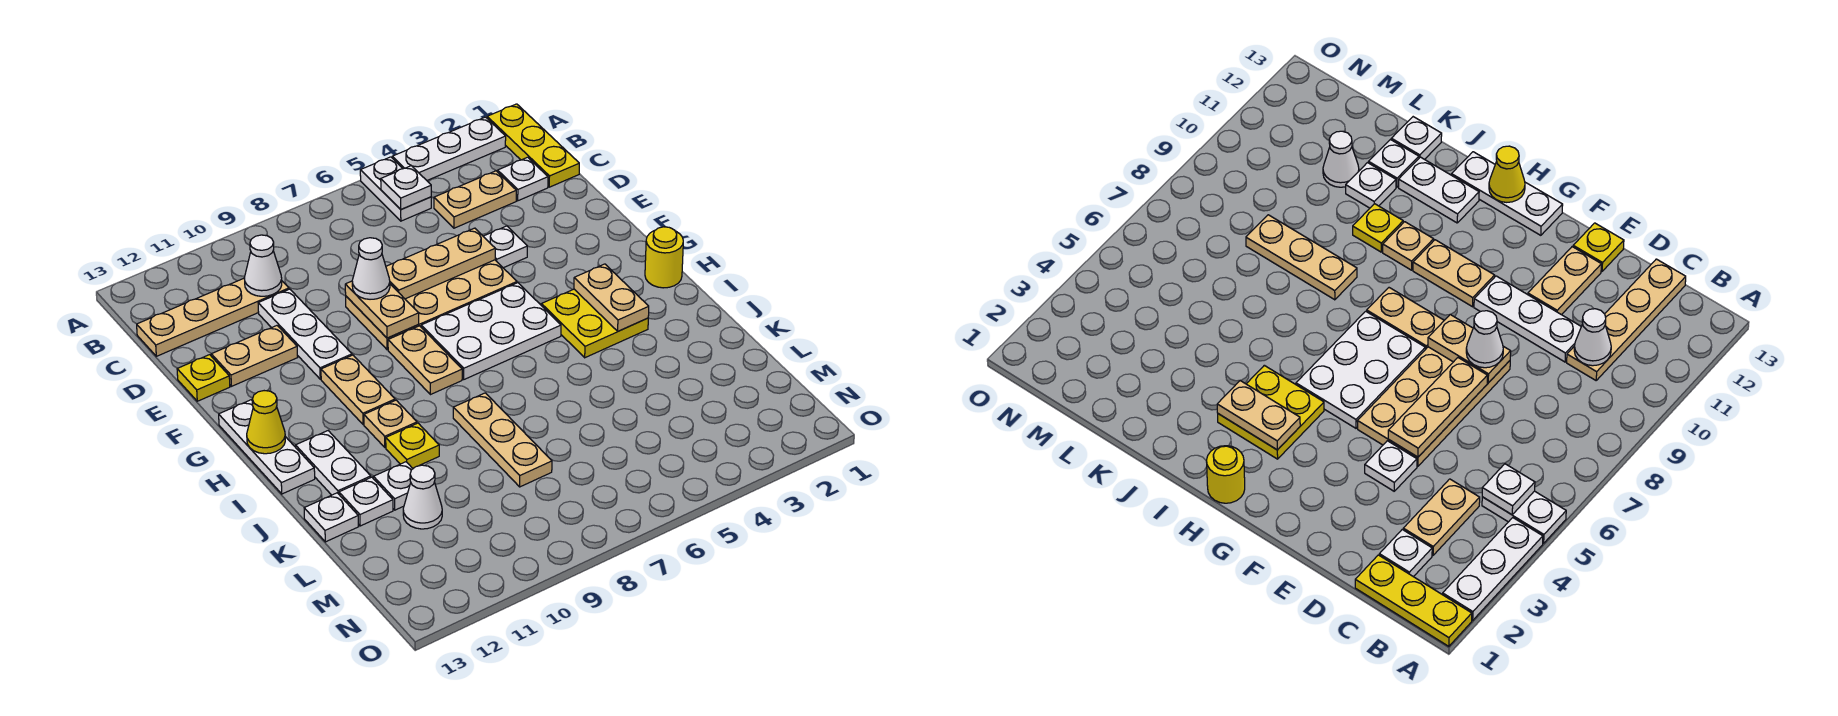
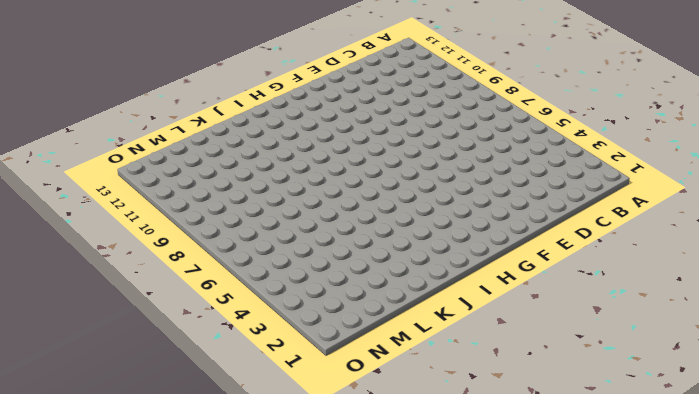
none -> yellow 1x3 plate [487,104,579,187]
none -> white 1x3 plate [392,117,506,180]
none -> white 1x2 plate [360,157,431,221]
none -> white 1x1 plate [498,157,548,201]

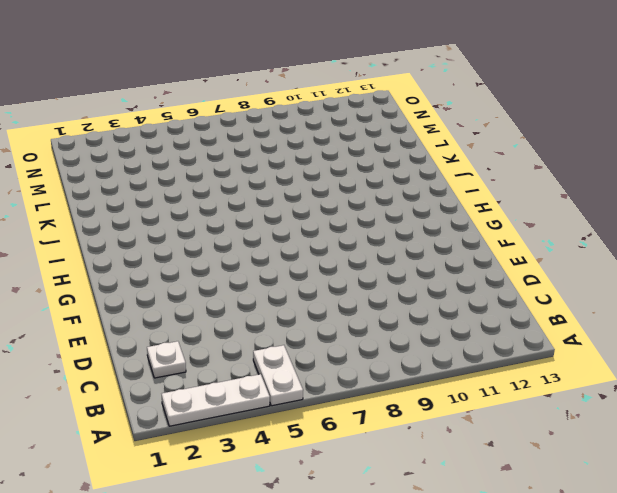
none -> yellow 1x3 plate [487,104,579,187]
none -> tan 1x2 plate [434,171,516,228]
none -> tan 1x4 plate [137,278,289,356]
none -> white 1x3 plate [258,289,352,379]

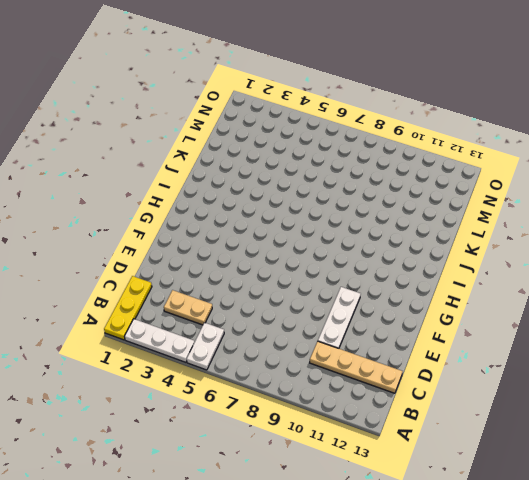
none -> white 1x1 plate [498,157,548,201]
none -> white 1x1 plate [483,226,527,268]
none -> tan 2x4 plate [346,260,517,350]
none -> tan 1x2 plate [211,326,298,386]

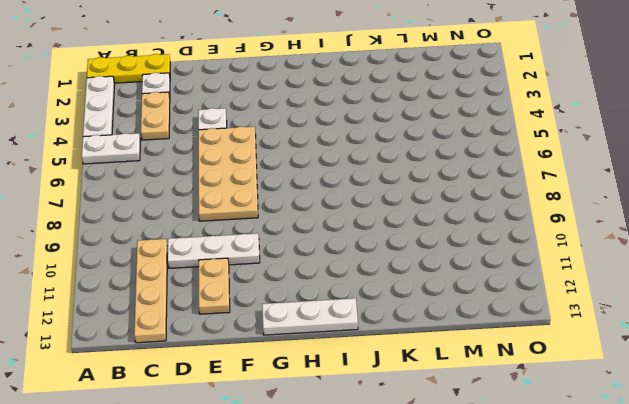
none -> yellow 1x1 plate [177,355,230,401]
none -> white 2x3 plate [421,283,561,379]
none -> tan 1x2 plate [388,326,462,395]
none -> tan 1x2 plate [321,355,395,425]

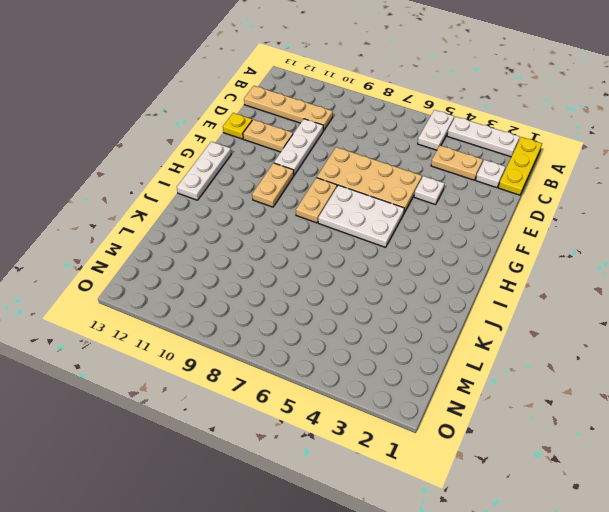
none -> yellow 1x1 round brick [645,227,683,288]
none -> yellow 2x2 plate [541,289,648,358]
none -> tan 1x1 plate [364,400,417,448]
none -> white 1x2 plate [296,431,371,495]

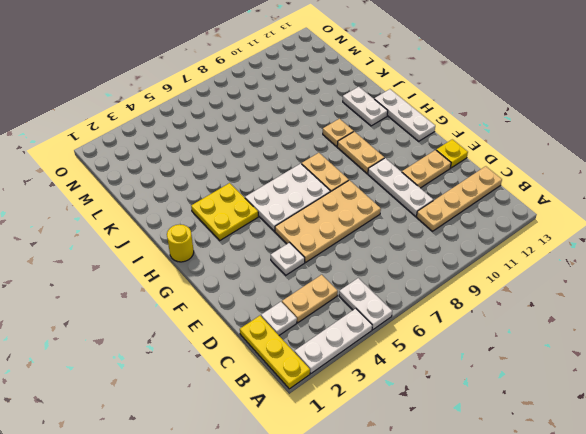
none -> tan 1x3 plate [453,393,552,487]
none -> yellow 1x1 plate [386,423,439,468]
none -> white 1x1 plate [374,462,413,510]
none -> white 1x1 plate [339,477,393,526]

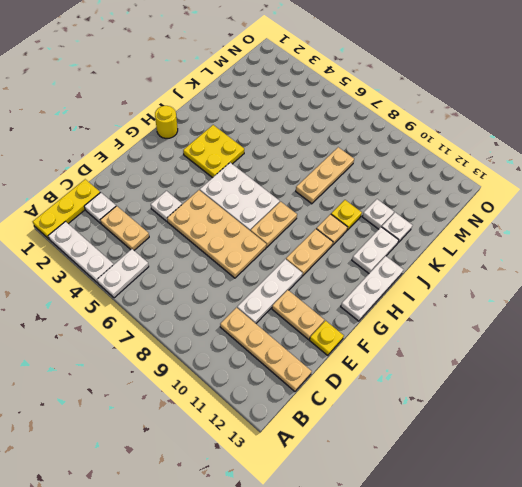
none -> white 1x1 plate [304,493,359,542]
none -> white 1x1 cone [403,465,442,529]
none -> white 1x1 plate [381,166,431,209]
none -> white 1x1 cone [244,235,282,296]

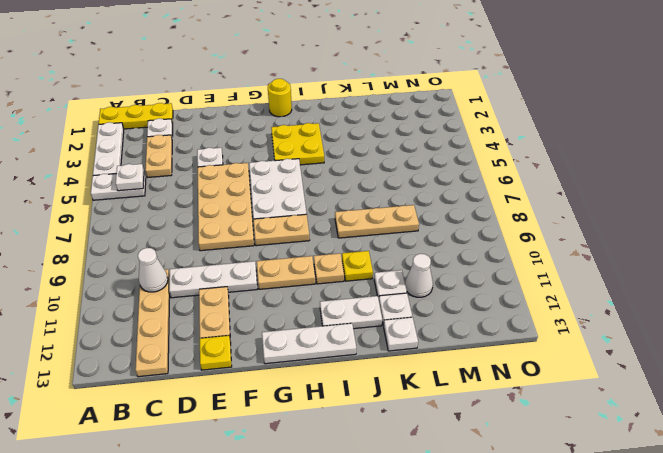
none -> tan 1x3 plate [386,228,495,299]
none -> tan 1x2 plate [345,281,419,338]
none -> tan 1x2 plate [574,264,649,331]
none -> yellow 1x1 cone [247,391,285,454]

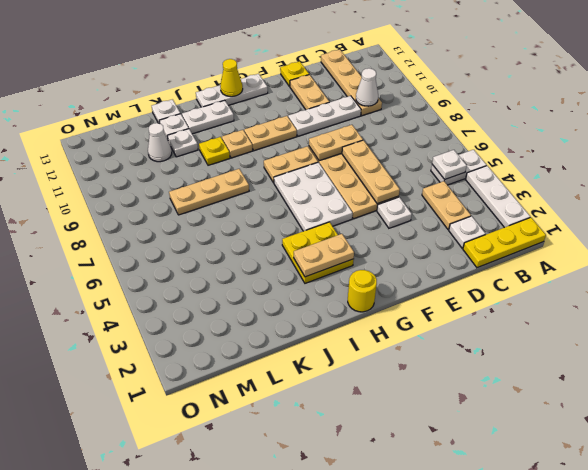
none -> white 1x1 cone [352,238,390,299]

